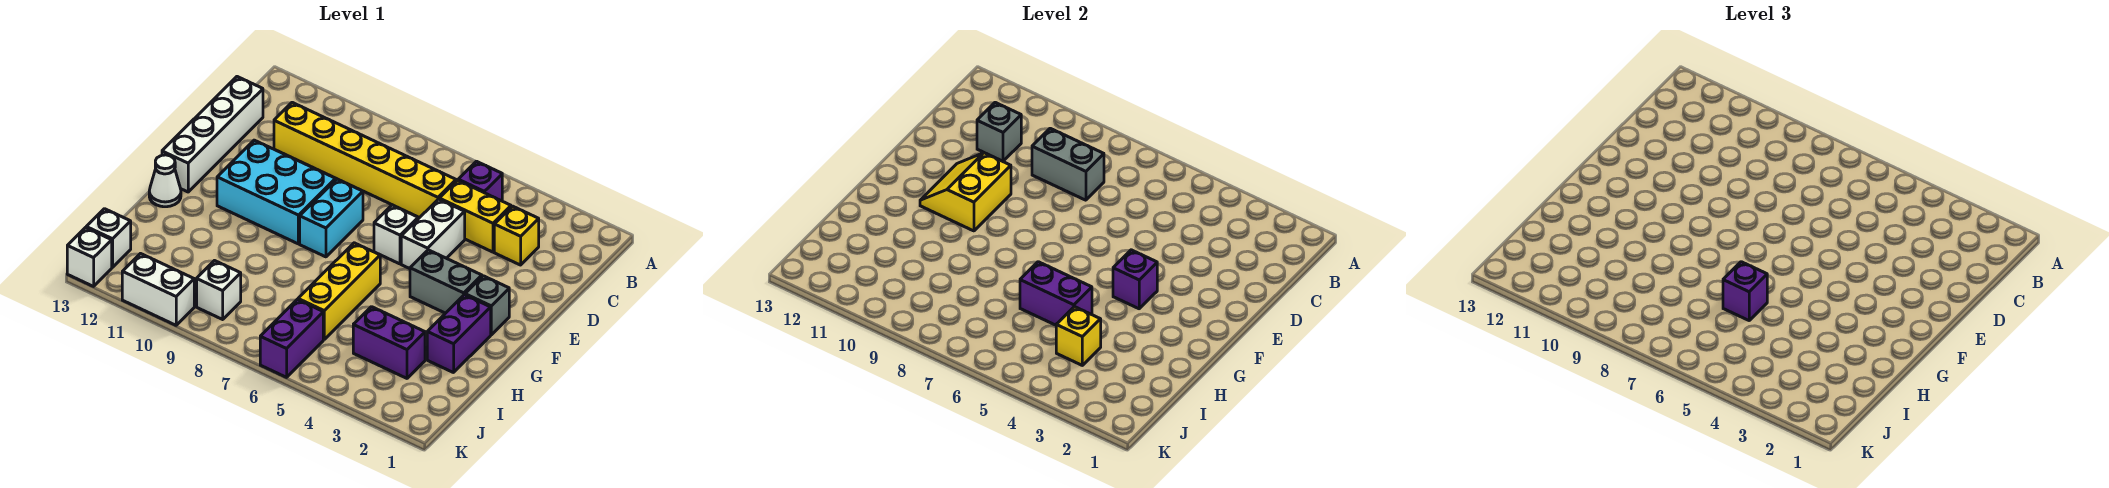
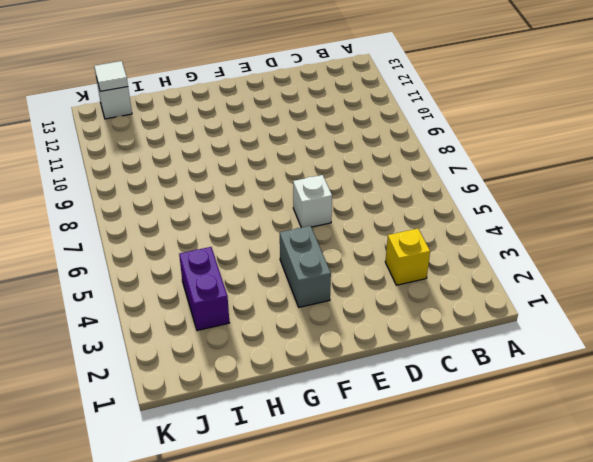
white 1x1 tile [94,61,128,91] -> none
none -> purple 1x1 brick [458,161,502,201]
none -> yellow 1x2 brick [439,180,511,252]
none -> yellow 1x6 brick [274,102,456,218]

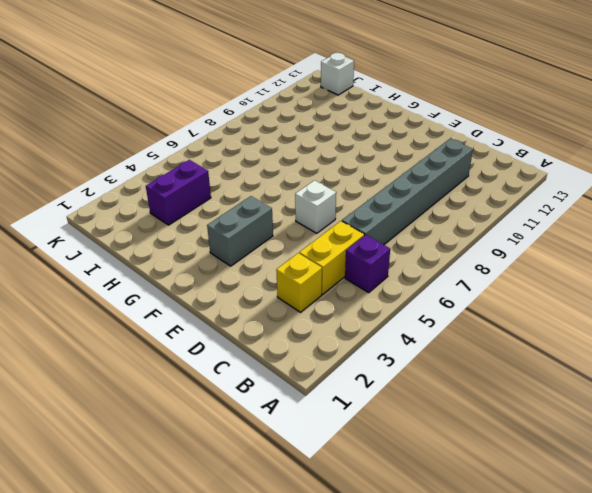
grey 1x6 brick [342,139,473,245] -> yellow 1x6 brick [274,102,456,218]
none -> white 1x4 brick [162,77,263,192]
none -> white 1x2 brick [401,199,465,269]
none -> cyan 1x2 brick [300,179,363,257]

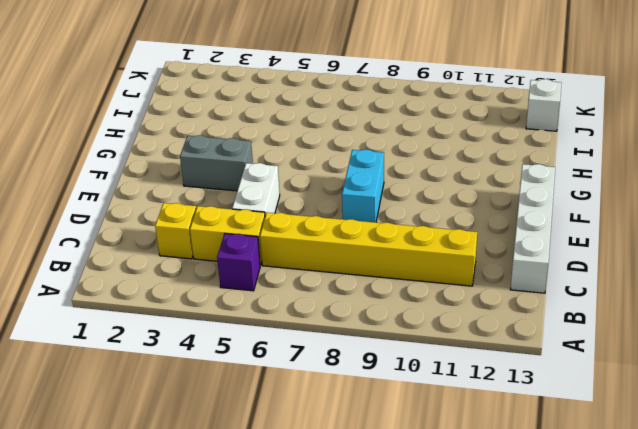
none -> white 1x1 brick [374,205,418,264]
none -> cyan 2x3 brick [217,140,335,244]
none -> grey 1x1 brick [465,276,509,335]

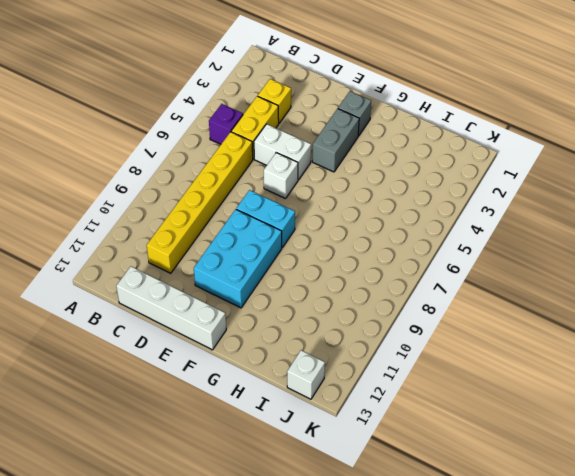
none -> purple 1x2 brick [427,295,491,373]
none -> yellow 1x3 brick [298,243,380,339]
none -> white 1x1 cone [149,155,181,207]

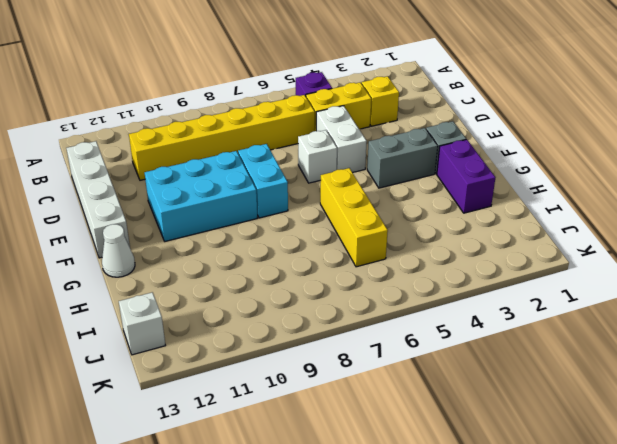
none -> purple 1x2 brick [353,307,425,378]
none -> purple 1x2 brick [260,299,323,377]
none -> white 1x1 brick [197,261,241,319]

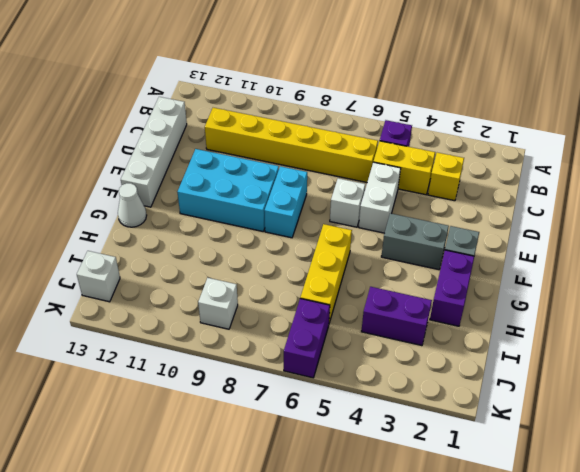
none -> white 1x2 brick [122,254,194,325]
none -> white 1x1 brick [67,228,112,286]
none -> grey 1x2 brick [1032,128,1104,200]

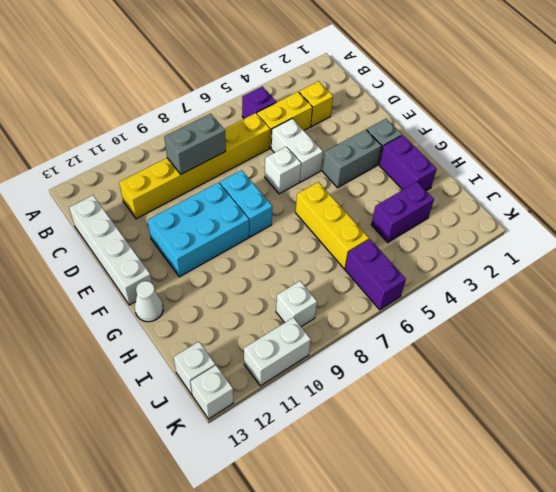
none -> grey 1x1 brick [977,102,1021,161]
none -> yellow 2x2 slope [920,153,1011,231]
none -> purple 1x1 brick [1113,250,1157,309]

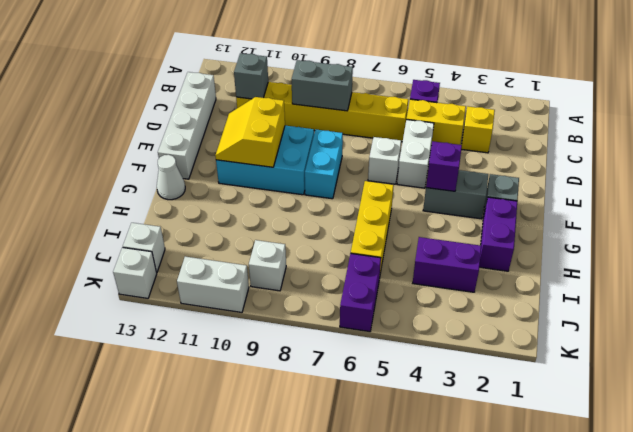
none -> purple 1x2 brick [1020,262,1092,325]
none -> yellow 1x1 brick [1056,307,1101,365]
none -> purple 1x1 brick [1723,262,1767,320]

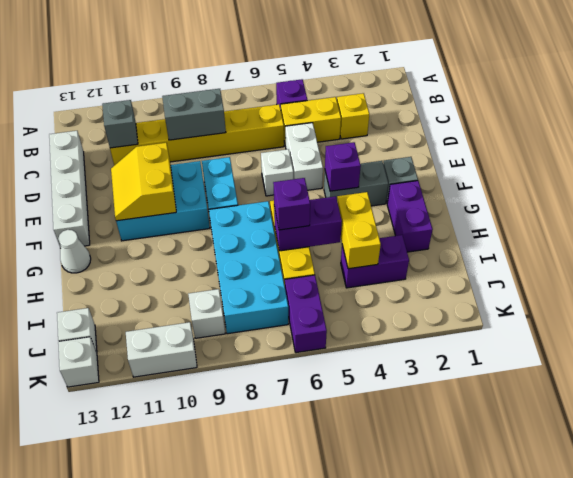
cyan 2x4 brick [209,201,288,334] -> none
yellow 1x2 brick [337,192,381,269] -> yellow 1x1 brick [1056,307,1101,365]

